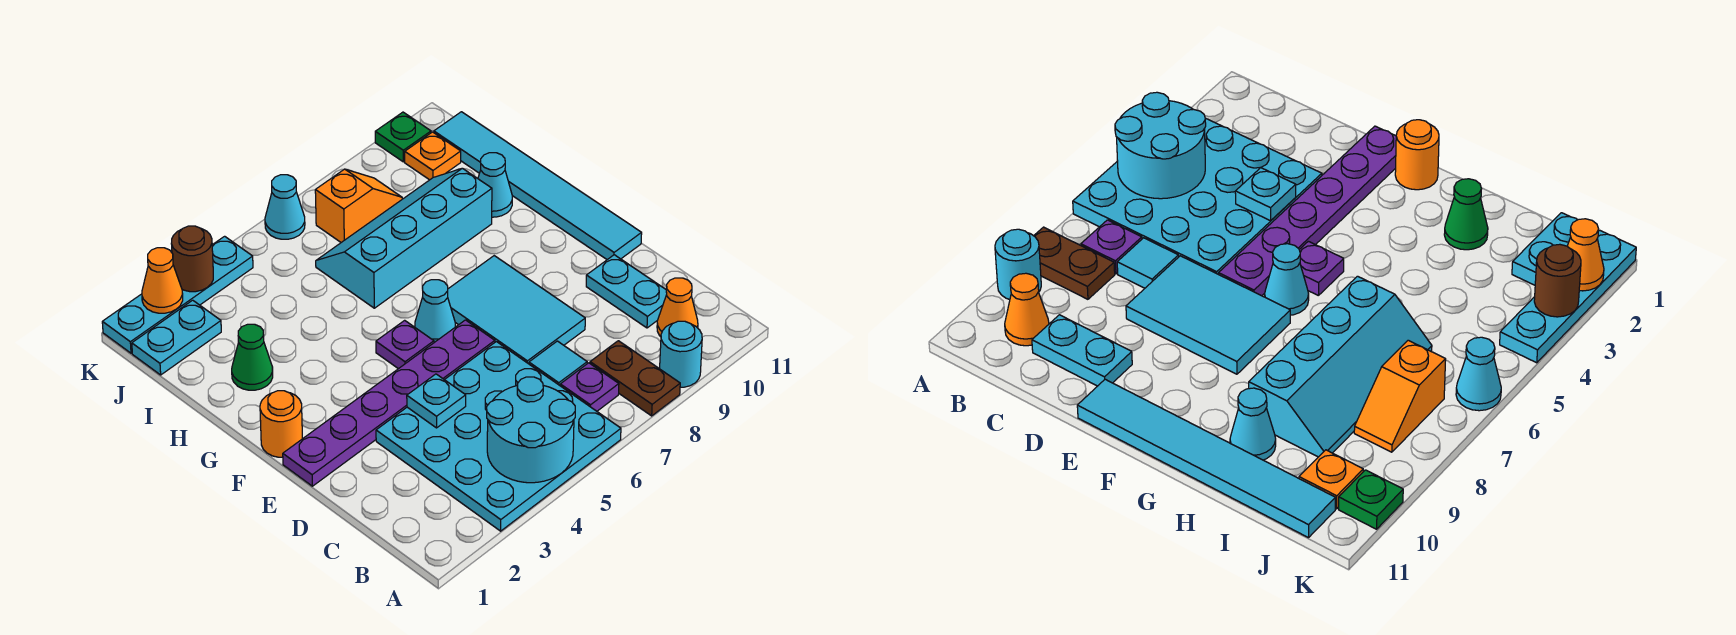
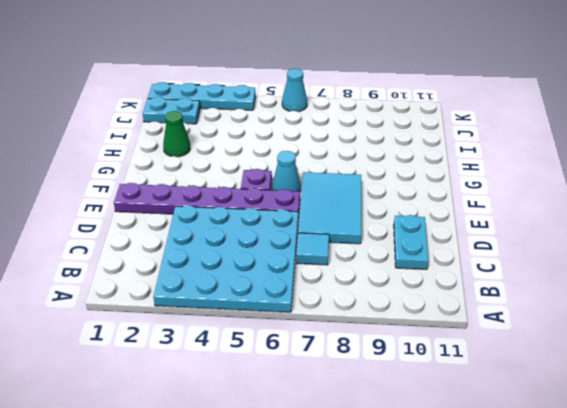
none -> brown 1x2 plate [590,341,680,416]
none -> cyan 1x1 round brick [660,321,702,387]
none -> purple 1x1 plate [560,363,619,411]

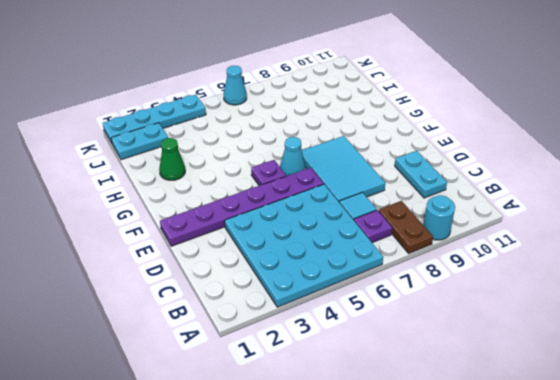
none -> orange 1x1 cone [657,278,698,337]
none -> cyan 1x6 tile [434,112,642,260]
none -> orange 1x1 round brick [260,391,302,457]

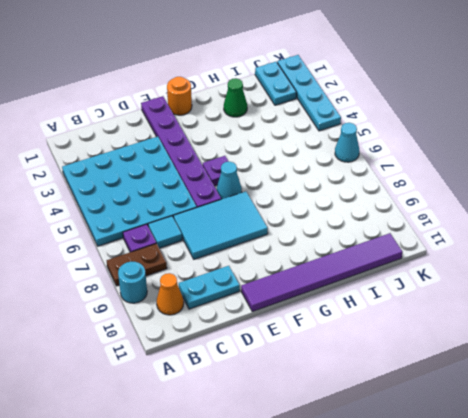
purple 1x6 tile [241,233,402,312] -> cyan 1x6 tile [434,112,642,260]
none -> cyan 2x4 slope [316,168,492,308]
none -> cyan 1x1 cone [478,153,512,217]
none -> orange 1x2 slope [315,169,402,242]

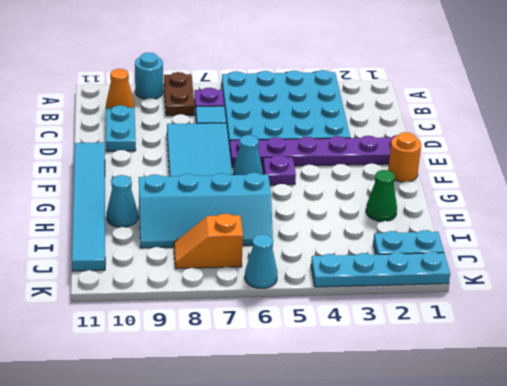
none -> orange 1x1 plate [405,132,461,180]
none -> green 1x1 plate [375,112,431,162]
none -> cyan 2x2 round brick [487,377,575,483]

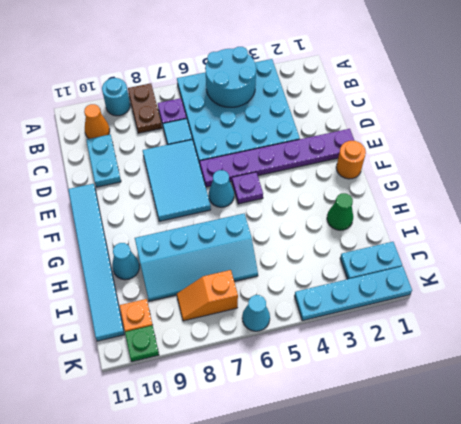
none -> cyan 1x1 plate [407,374,466,428]
none -> orange 1x1 cone [142,248,183,313]
none -> brown 1x1 round brick [171,226,213,292]

